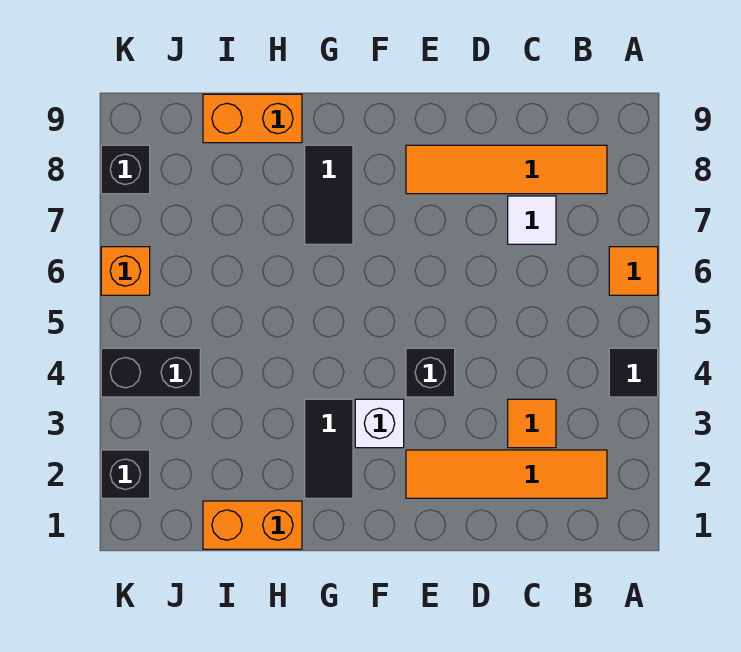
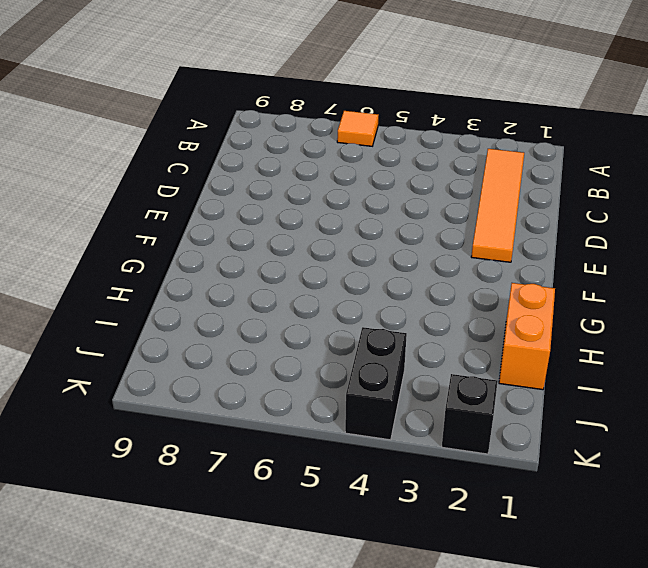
none -> black 1x1 tile [609,348,658,397]
none -> orange 1x4 tile [406,145,607,194]
none -> orange 1x1 tile [508,399,556,448]

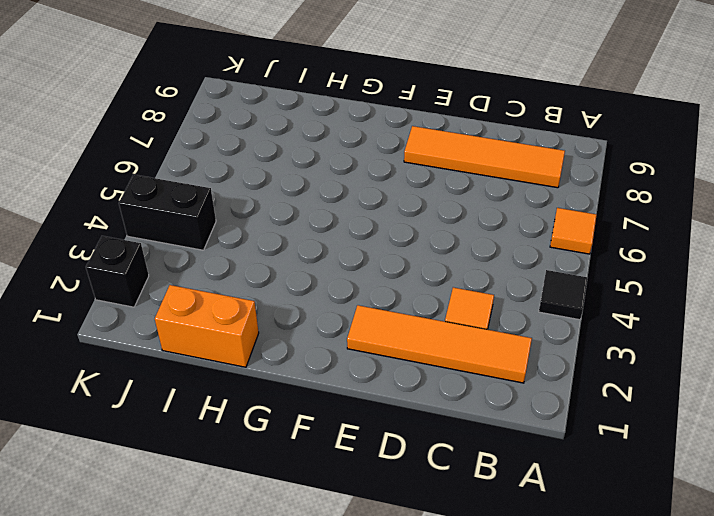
none -> white 1x1 tile [508,196,556,244]
none -> black 1x1 brick [406,348,455,397]
none -> white 1x1 brick [355,399,404,448]

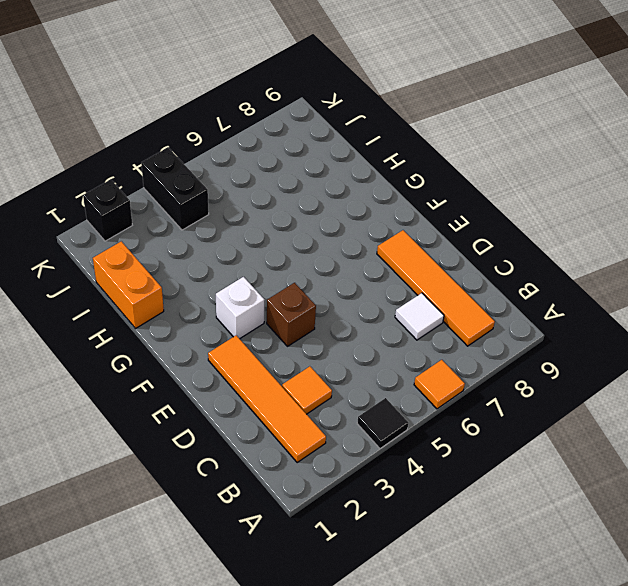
brown 1x1 brick [267,283,316,346] -> black 1x1 brick [406,348,455,397]
none -> black 1x2 tile [305,399,353,498]
none -> black 1x2 tile [305,145,353,244]
none -> orange 1x2 brick [203,94,302,143]

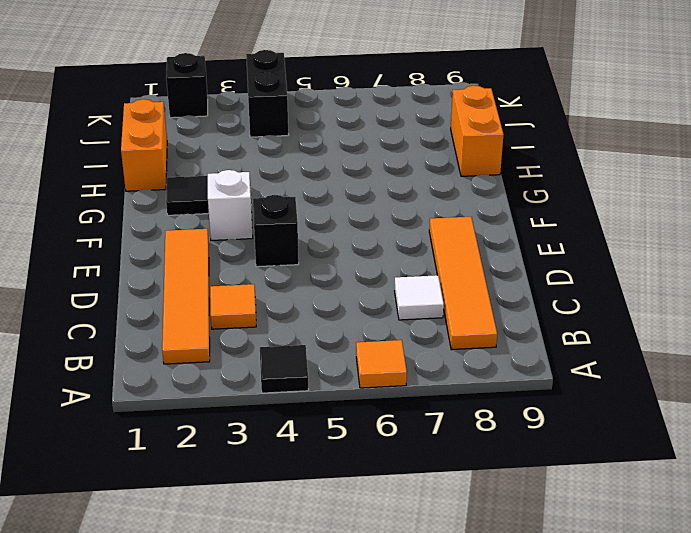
none -> black 1x2 tile [305,145,353,244]
none -> orange 1x1 brick [101,247,150,295]
none -> black 1x1 brick [101,145,150,194]

